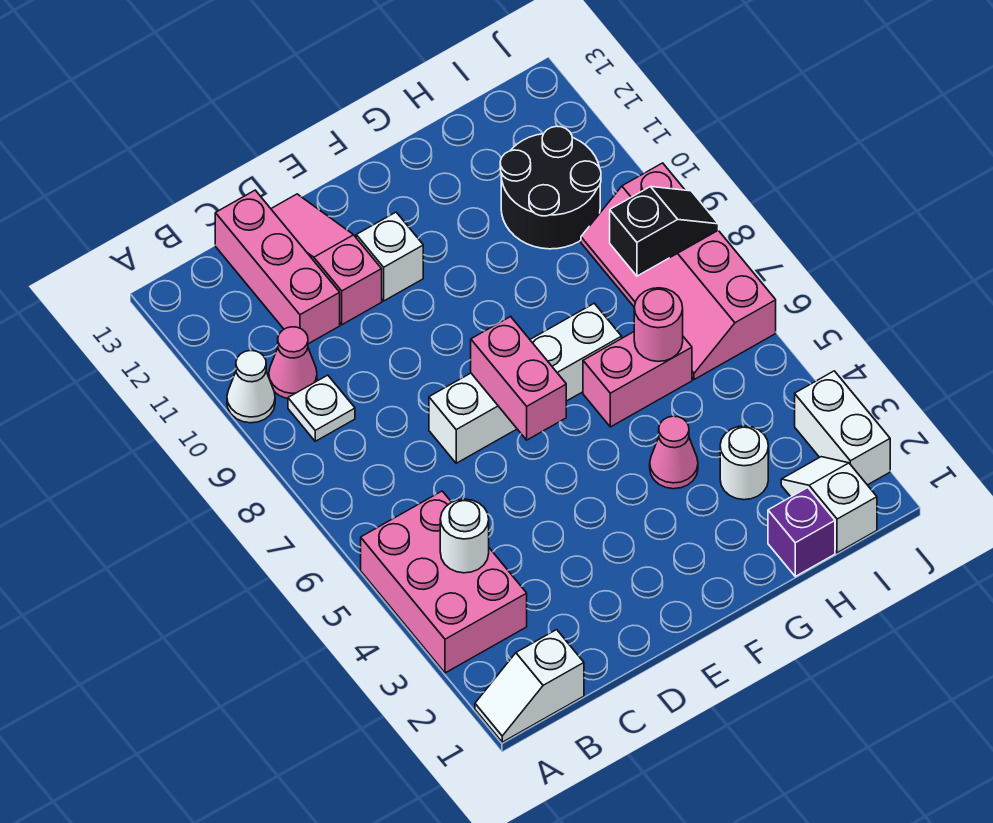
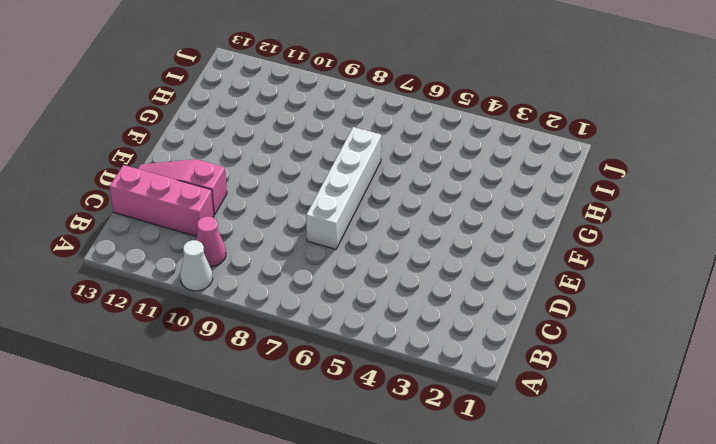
none -> white 1x2 slope [475,630,584,742]
none -> pink 2x3 brick [361,491,527,673]
none -> white 1x1 plate [288,375,355,441]

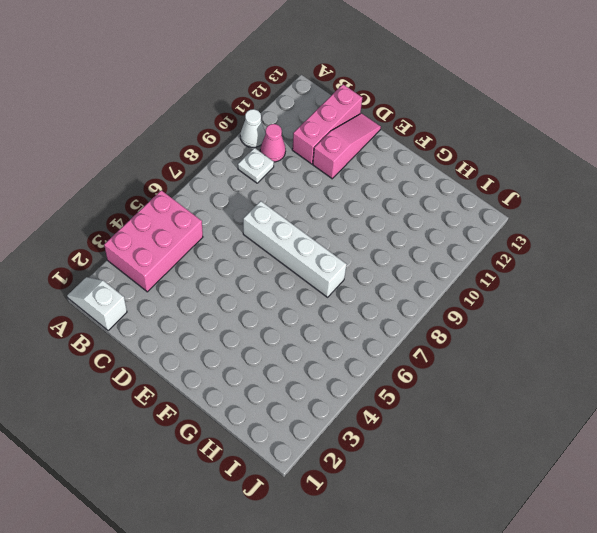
none -> white 1x1 brick [356,212,423,301]
none -> pink 1x1 cone [650,416,698,489]
none -> pink 1x2 brick [583,332,692,427]

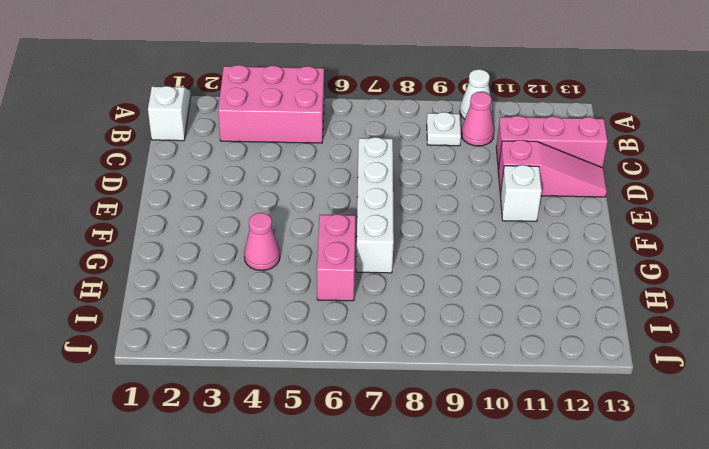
none -> purple 1x1 brick [768,488,835,576]
none -> white 1x1 round brick [720,426,768,500]
none -> black 2x2 round brick [500,126,601,249]

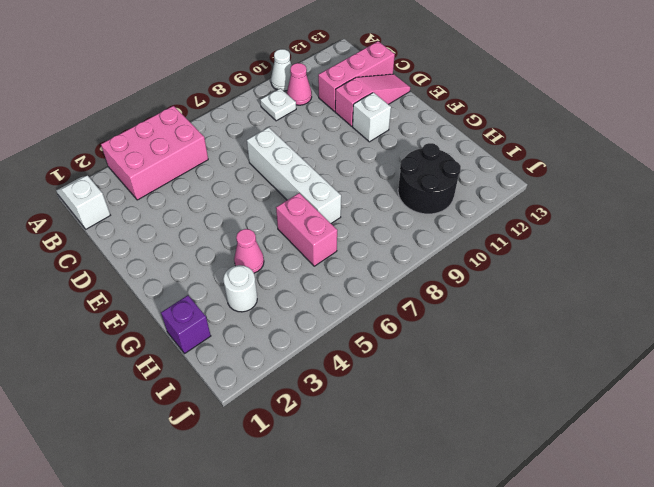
none -> white 1x2 slope [781,457,877,553]
none -> pink 2x4 slope [581,163,776,380]
none -> white 1x2 brick [795,371,890,485]

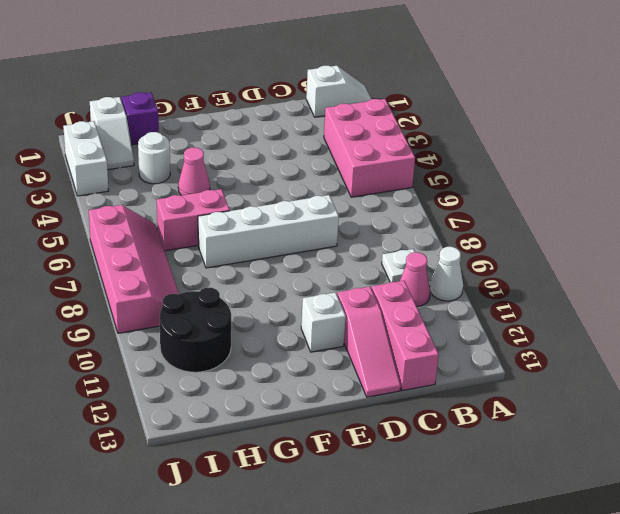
none -> white 1x1 round brick [440,499,489,573]
none -> pink 1x2 brick [471,317,566,440]
none -> pink 1x1 round brick [634,288,683,361]

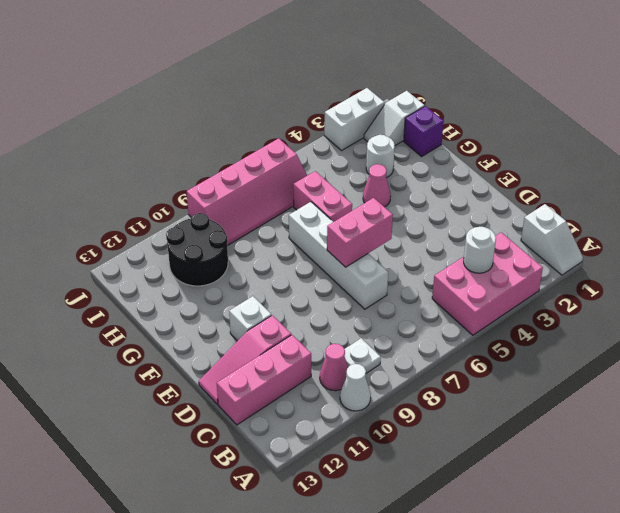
none -> pink 1x1 round brick [634,288,683,361]
none -> black 1x2 slope [610,187,719,276]

